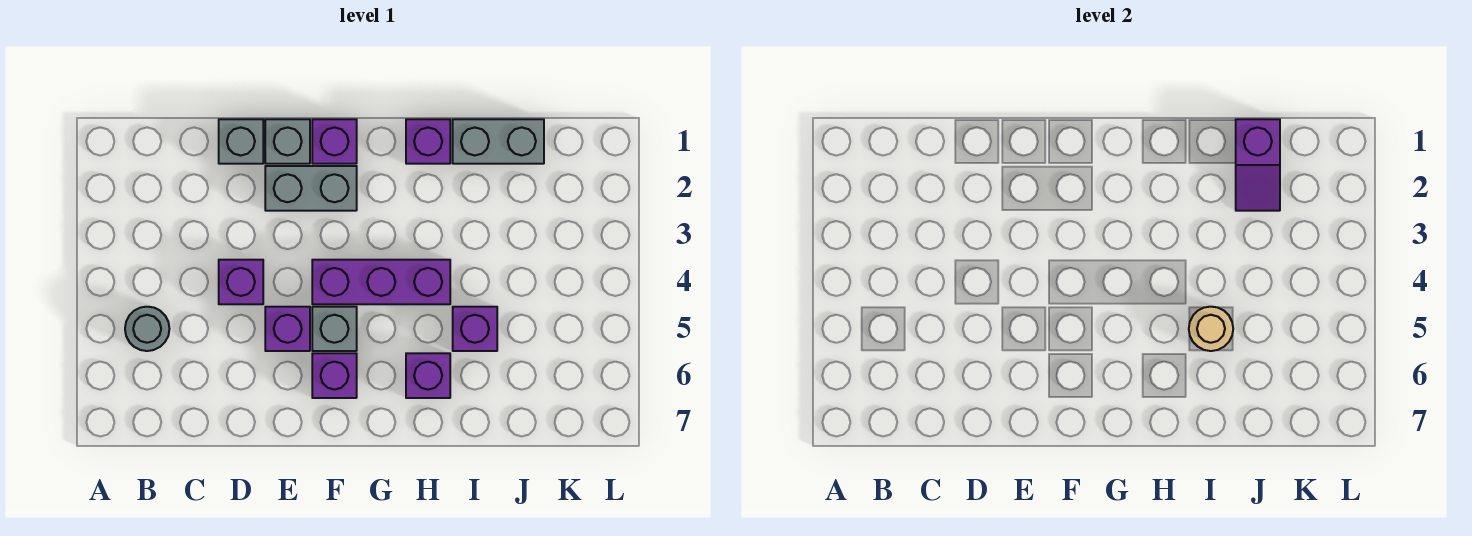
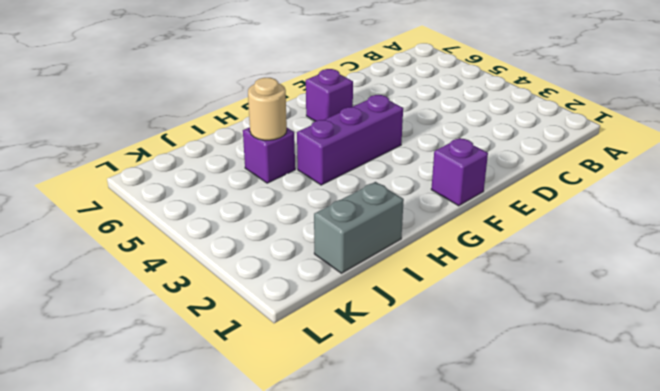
none -> grey 1x1 round brick [125,307,169,351]
none -> grey 1x1 brick [219,119,263,164]
none -> purple 1x1 brick [219,260,263,304]

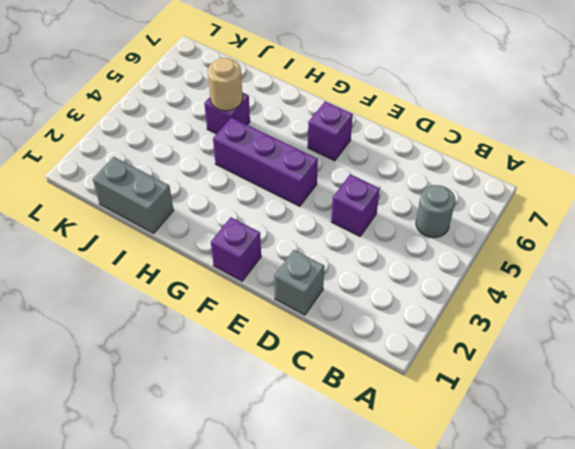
none -> grey 1x1 brick [265,119,310,164]
none -> grey 1x2 brick [265,166,357,211]
none -> purple 1x1 brick [265,307,310,351]

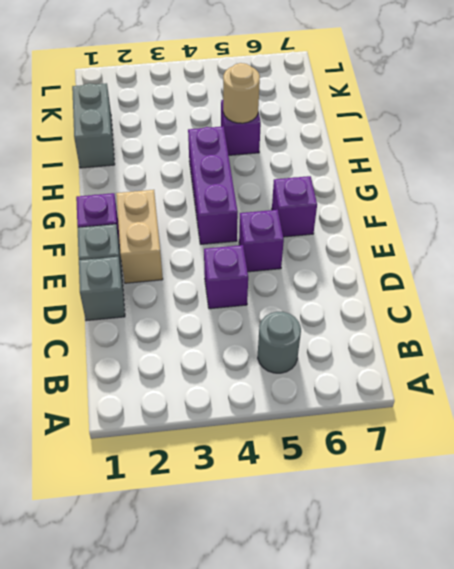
tan 1x2 brick [116,190,163,283] -> grey 1x2 brick [265,166,357,211]
none -> grey 1x1 brick [312,307,357,351]
none -> purple 1x1 brick [406,119,450,164]
none -> purple 1x1 brick [406,353,450,398]

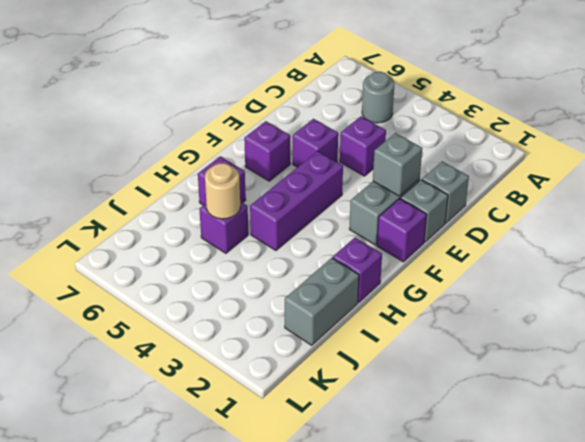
grey 1x1 brick [373,133,422,196] -> grey 1x1 brick moved to [312,307,357,351]
none -> purple 1x2 slope [1236,119,1280,211]

